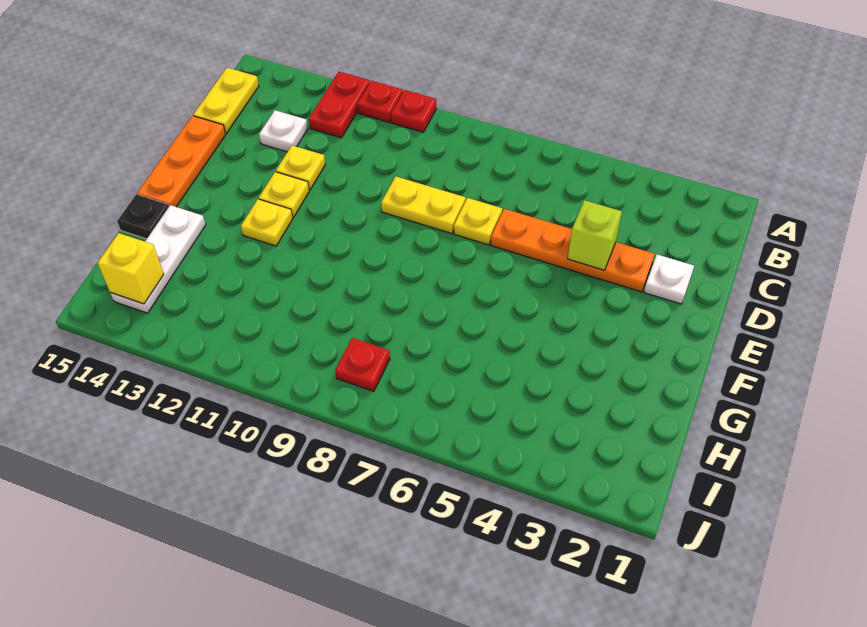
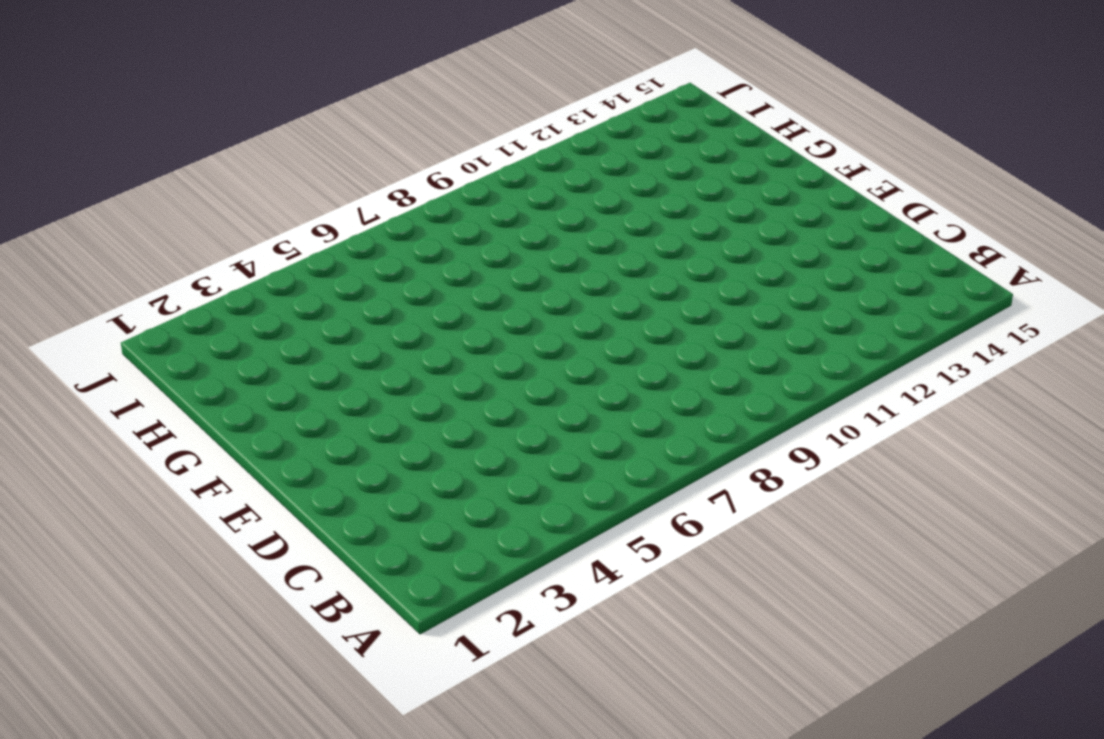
none -> red 1x1 plate [391,90,436,132]
none -> red 1x1 plate [357,81,403,123]
none -> red 1x2 plate [309,72,370,138]

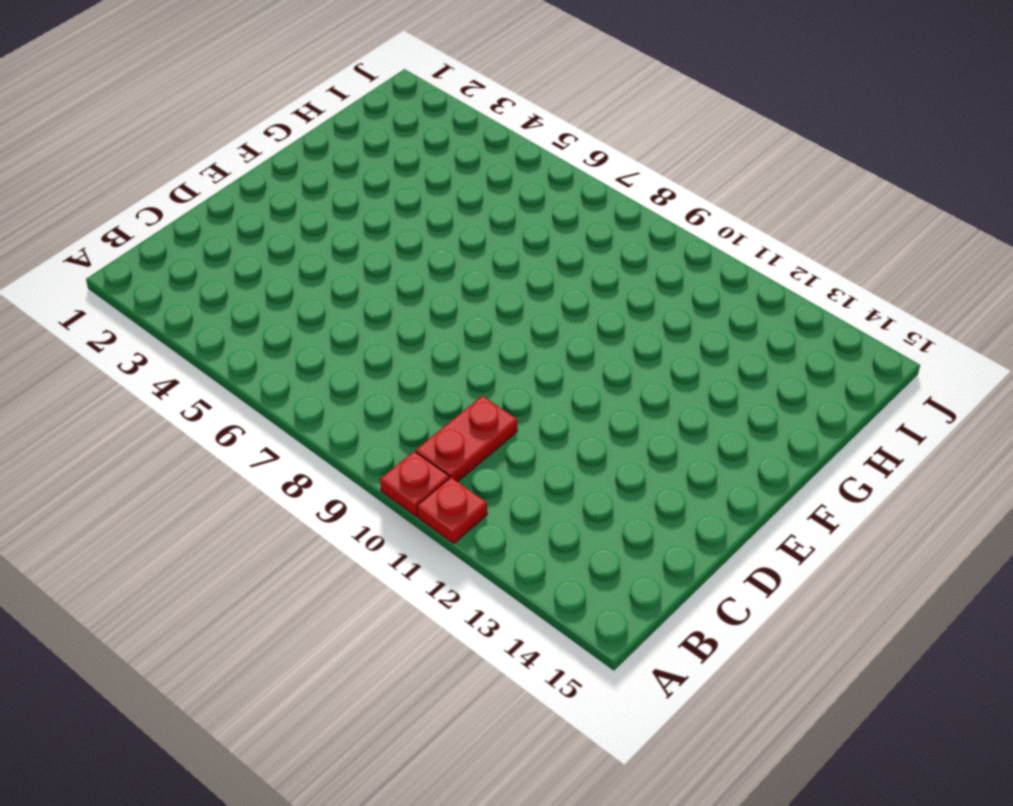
red 1x2 plate [416,396,517,482] -> red 1x2 plate moved to [309,72,370,138]
none -> yellow 1x2 plate [193,68,259,133]
none -> white 1x1 plate [259,110,308,152]
none -> white 1x1 plate [644,255,694,304]

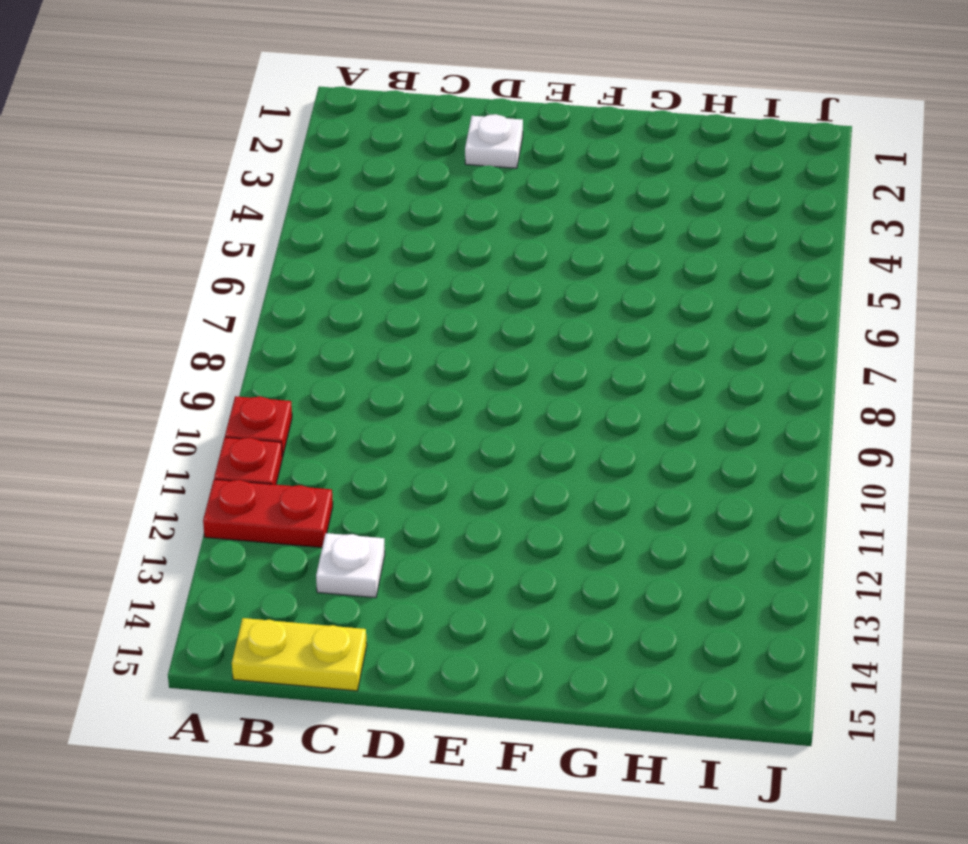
none -> orange 1x4 plate [491,209,655,292]
none -> yellow 1x1 plate [454,198,502,245]
none -> yellow 1x2 plate [381,177,466,234]

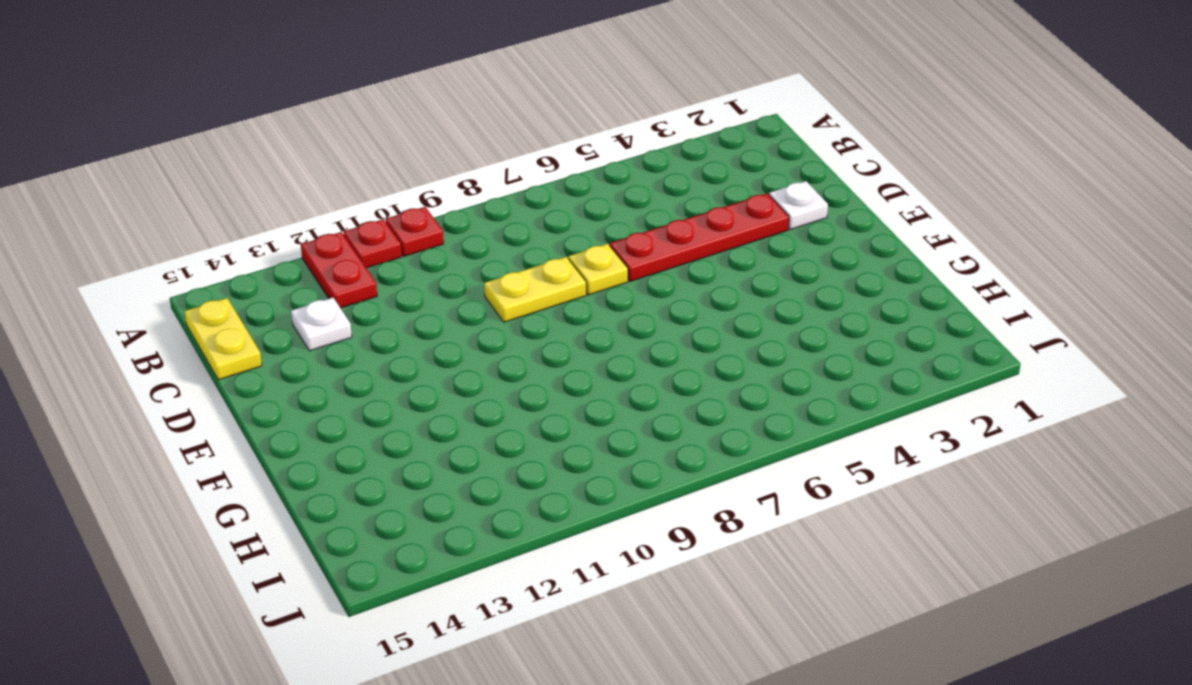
red 1x4 plate [610,193,789,281] -> orange 1x4 plate [491,209,655,292]
none -> yellow 1x1 plate [276,146,325,190]
none -> orange 1x3 plate [137,116,226,207]
none -> yellow 1x1 plate [259,172,309,218]

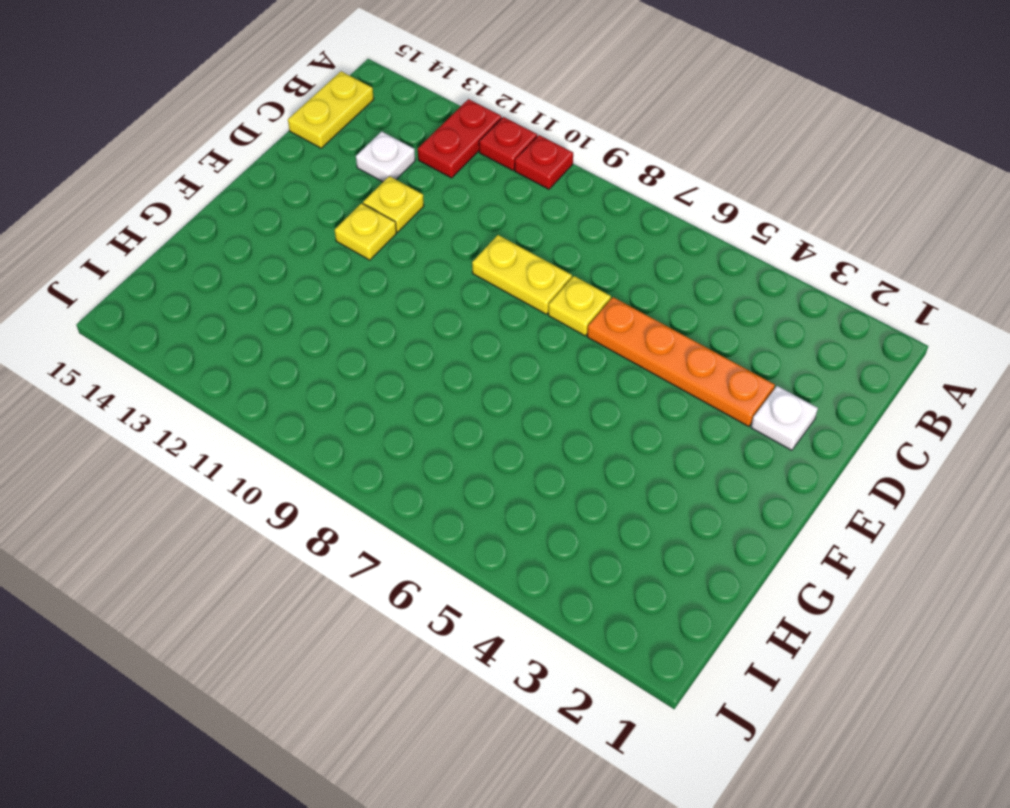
none -> orange 1x3 plate [137,116,226,207]
none -> yellow 1x1 plate [241,199,293,246]
none -> white 1x3 plate [110,205,206,313]

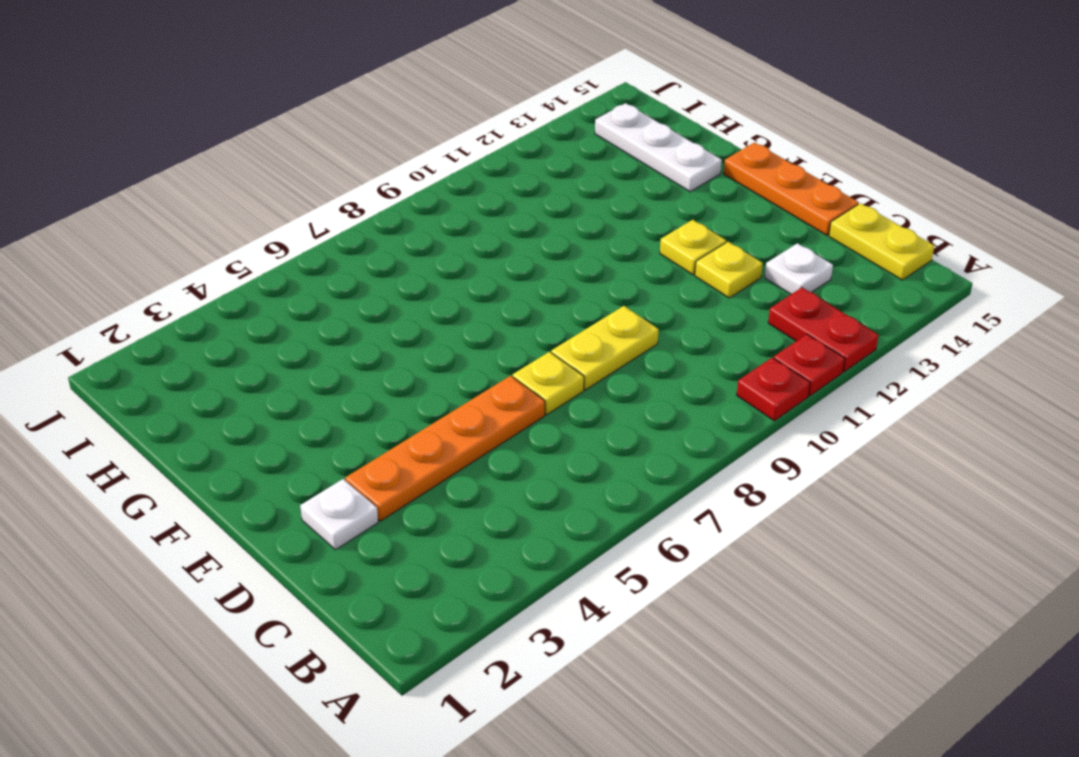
none -> yellow 1x1 plate [241,199,293,246]
none -> black 1x1 plate [117,194,169,239]
none -> red 1x1 plate [335,338,390,391]

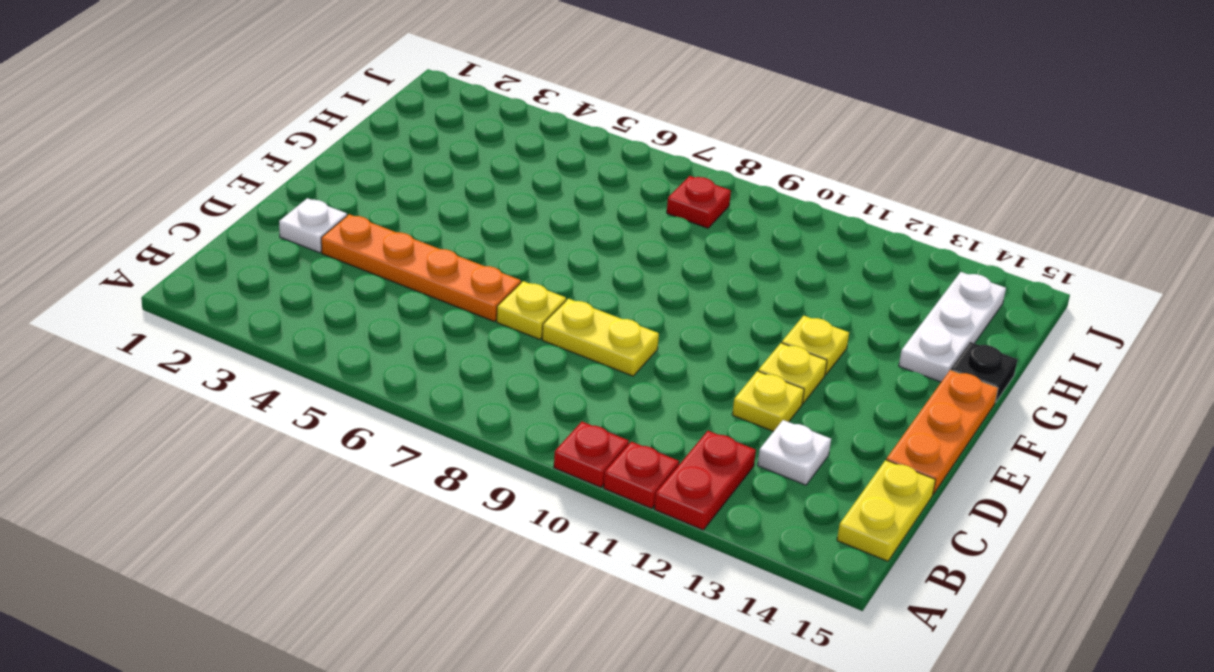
none -> lime 1x1 brick [568,200,622,270]
none -> yellow 1x1 brick [97,233,164,304]

